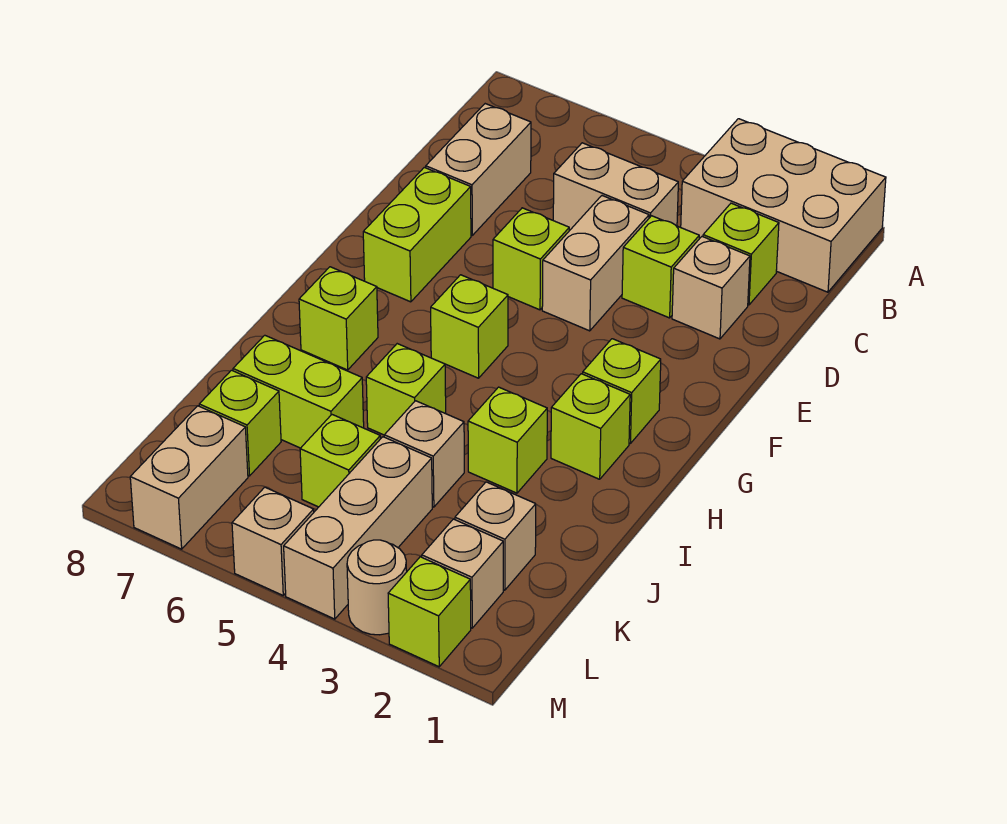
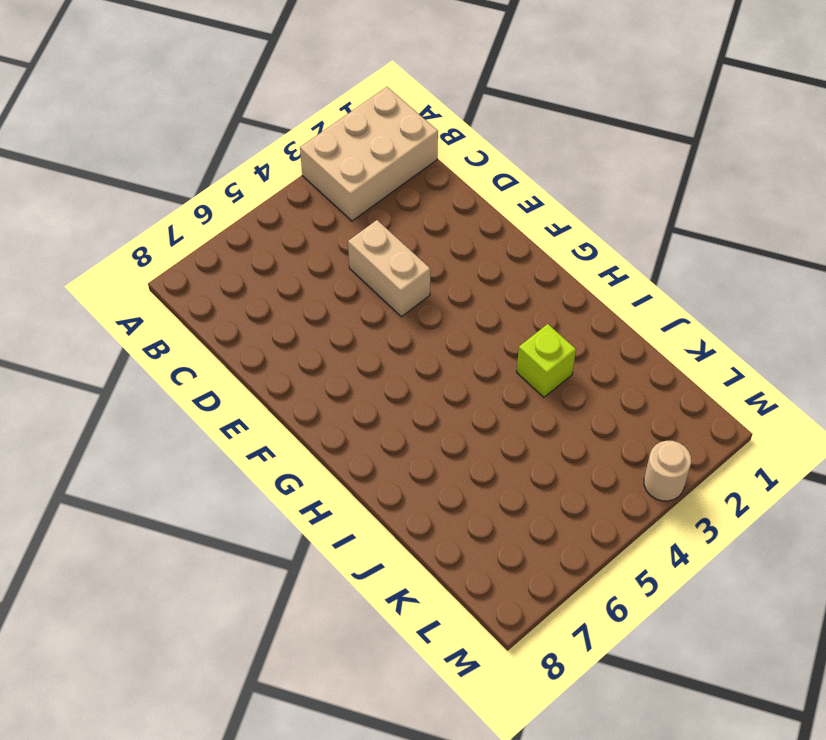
none -> lime 1x1 brick [703,203,779,305]
none -> tan 1x2 brick [553,143,678,231]
none -> tan 1x2 brick [426,104,531,235]

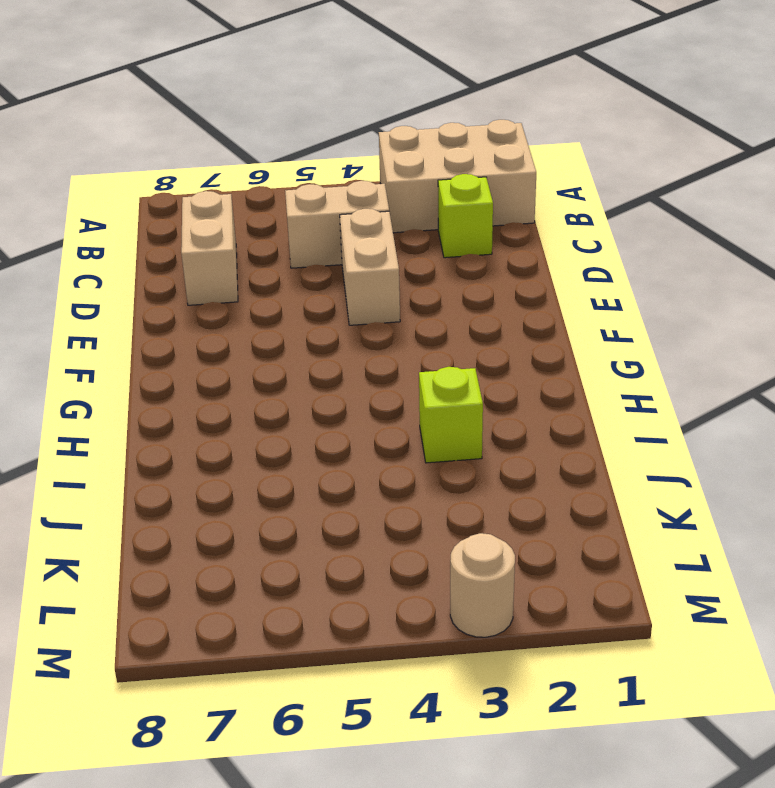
none -> tan 1x1 brick [672,237,750,339]
none -> lime 1x1 brick [622,216,699,318]
none -> lime 1x1 brick [493,208,569,310]

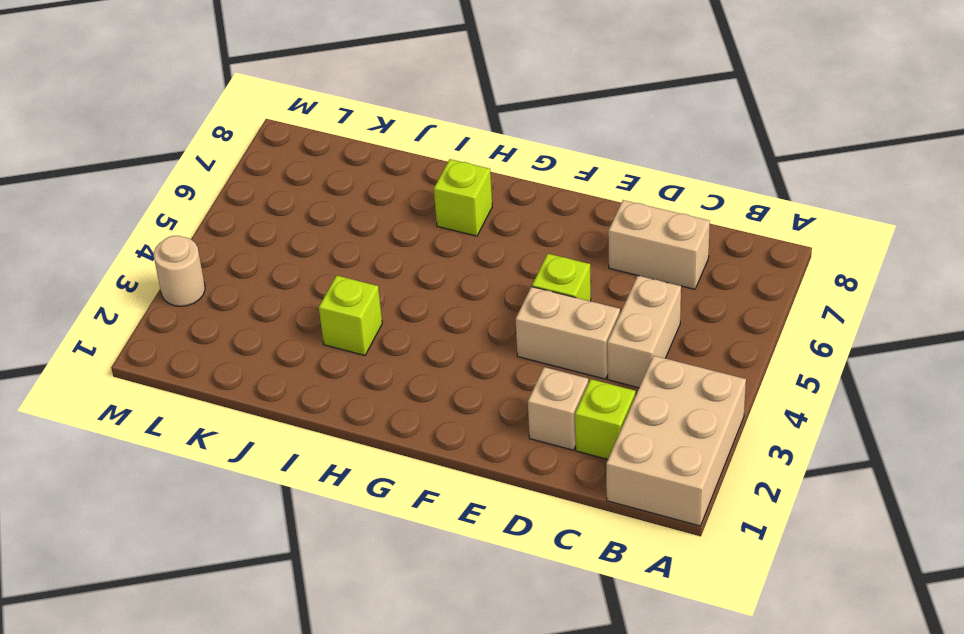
none -> lime 1x1 brick [622,216,699,318]
none -> lime 1x2 brick [363,167,471,302]
none -> lime 1x1 brick [583,339,661,443]

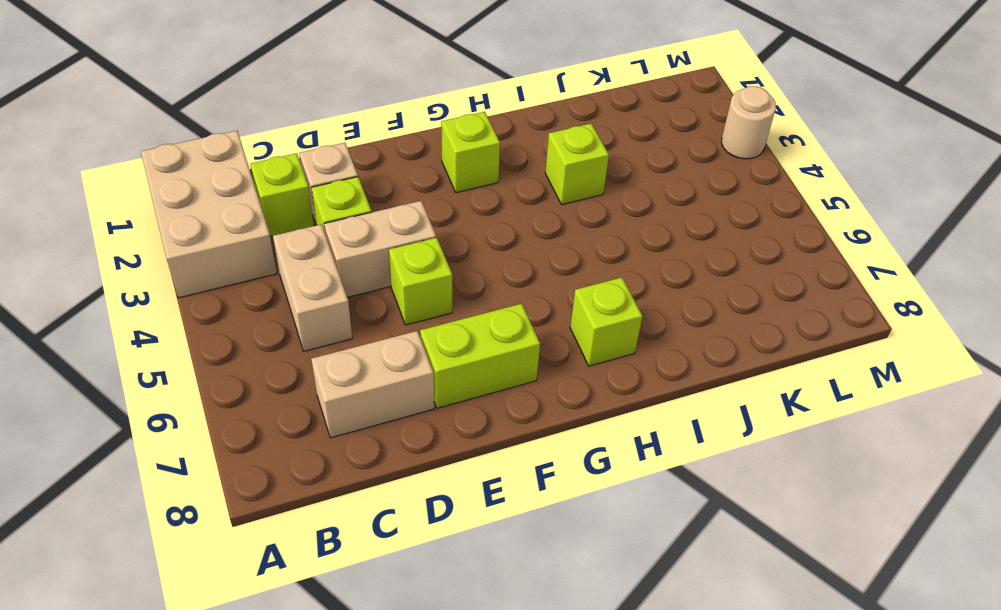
none -> lime 1x1 brick [431,275,508,378]
none -> lime 1x1 brick [551,374,630,479]
none -> lime 1x1 brick [366,344,446,435]

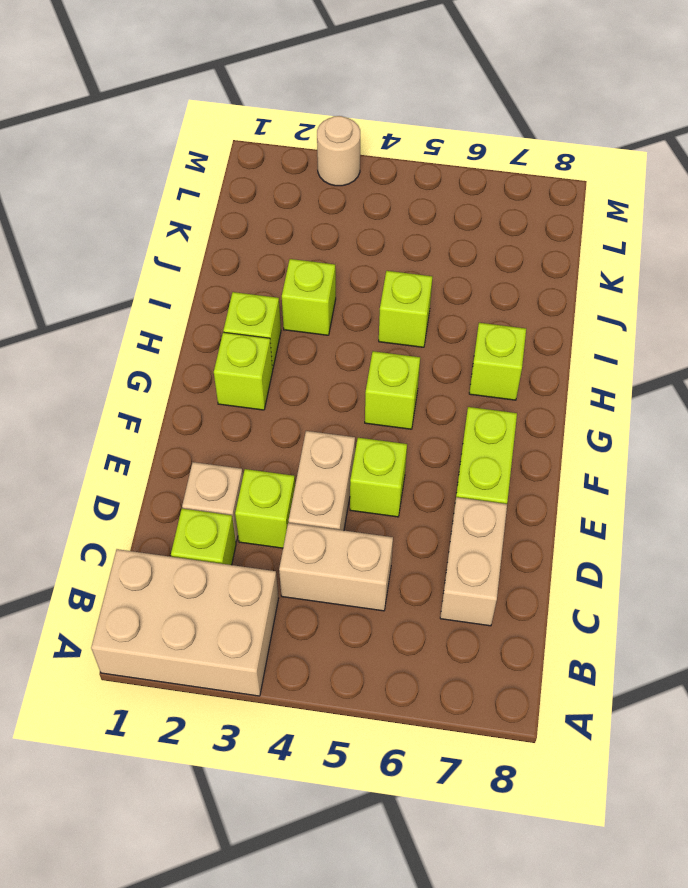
none -> tan 1x1 brick [384,401,464,507]
none -> lime 1x2 brick [233,335,364,448]
none -> tan 1x1 brick [455,482,536,590]

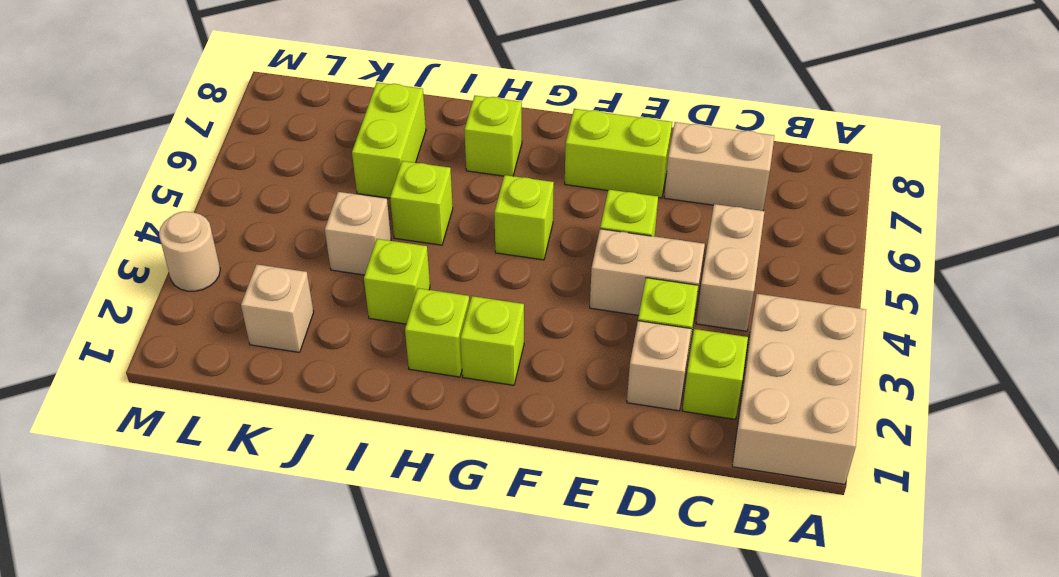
none -> tan 1x3 brick [284,437,432,619]
none -> lime 1x1 brick [300,415,380,507]
none -> lime 1x1 brick [199,370,281,476]

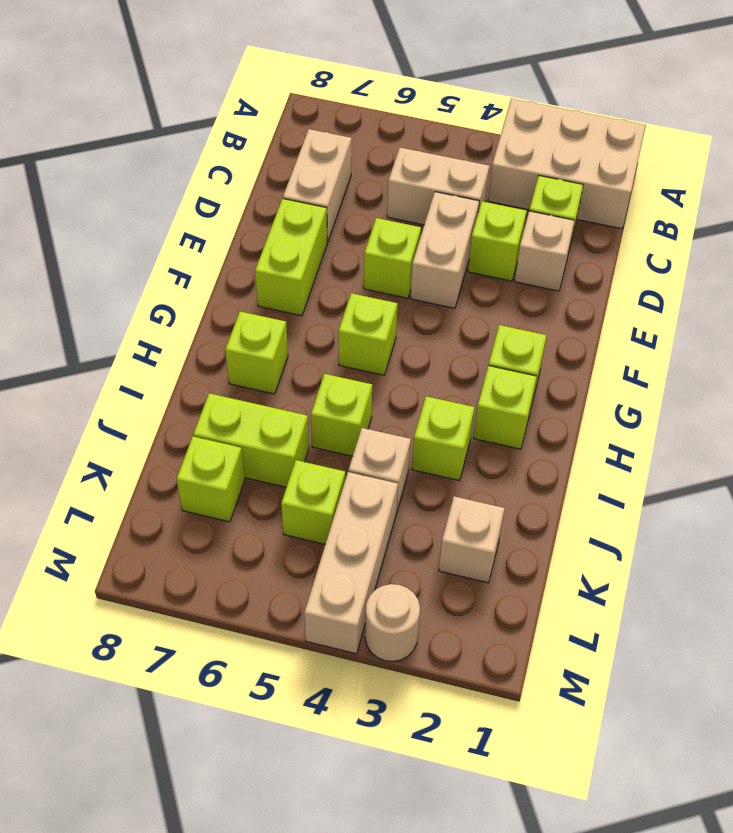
none -> tan 1x1 brick [422,519,503,628]
none -> tan 1x2 brick [130,406,248,549]
none -> lime 1x1 brick [388,557,471,667]

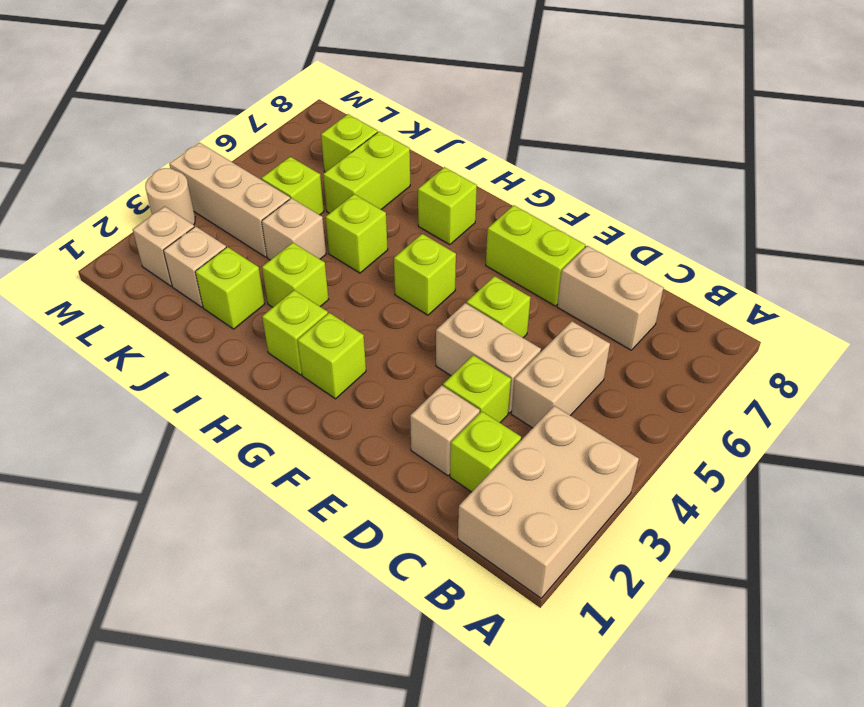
lime 1x1 brick [195,247,265,329] -> lime 1x1 brick moved to [388,557,471,667]
none -> tan 1x2 brick [130,406,248,549]
none -> tan 1x1 brick [232,487,314,595]

